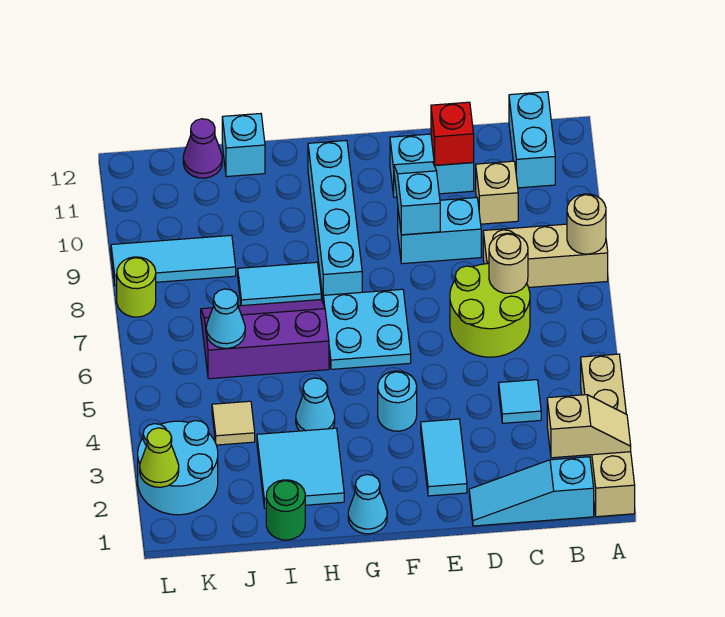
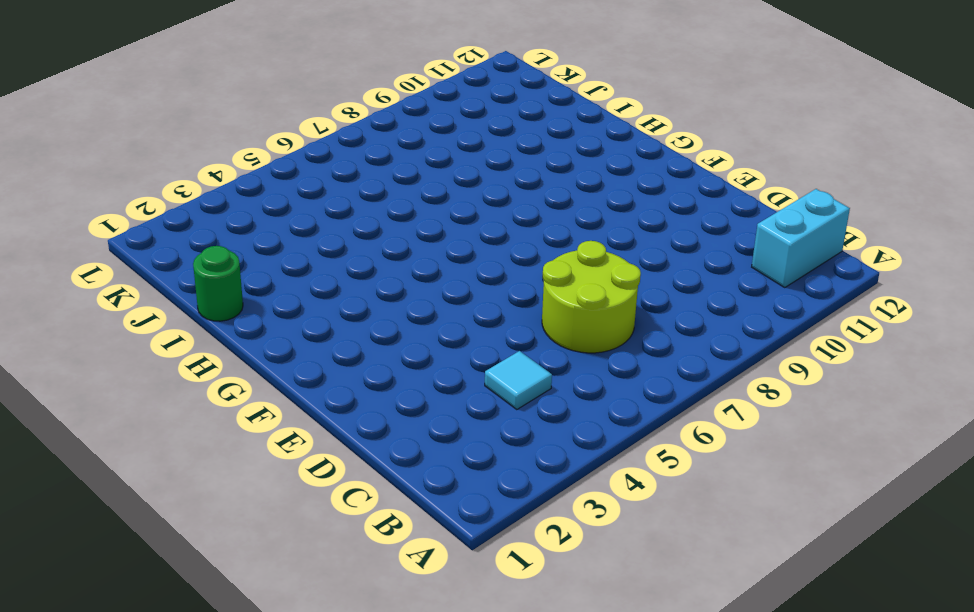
none -> tan 1x4 brick [581,354,635,517]
none -> tan 1x3 brick [483,224,608,287]
none -> cyan 1x3 slope [469,457,594,526]
none -> tan 1x1 brick [476,161,518,224]

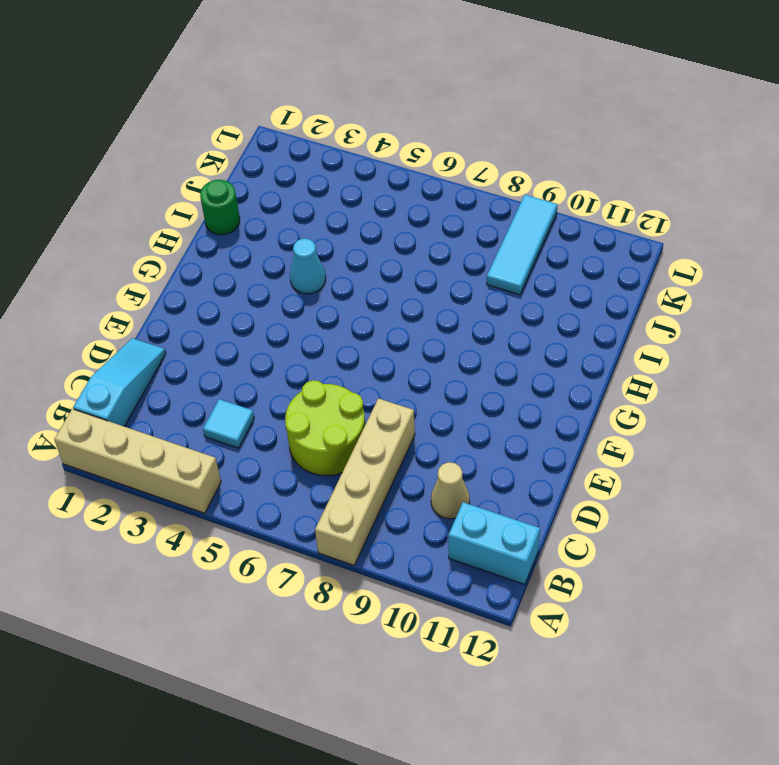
tan 1x4 brick [315,398,415,565] -> tan 1x3 brick [483,224,608,287]
tan 1x1 cone [431,462,470,519] -> tan 1x1 brick [476,161,518,224]
none -> cyan 1x2 brick [398,198,481,264]
none -> cyan 1x2 brick [390,134,474,197]
none -> cyan 1x2 tile [421,419,467,496]
none -> cyan 1x1 round brick [378,371,417,431]

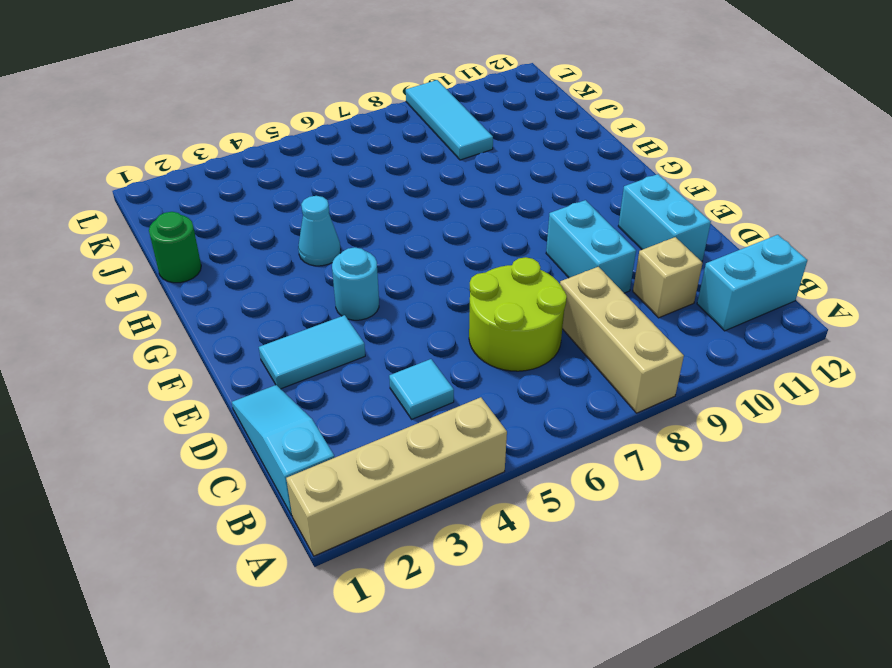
none -> cyan 2x2 plate [323,289,411,369]
none -> cyan 1x1 cone [348,474,387,534]
none -> cyan 1x4 brick [308,140,362,297]
none -> cyan 2x2 tile [257,428,344,508]

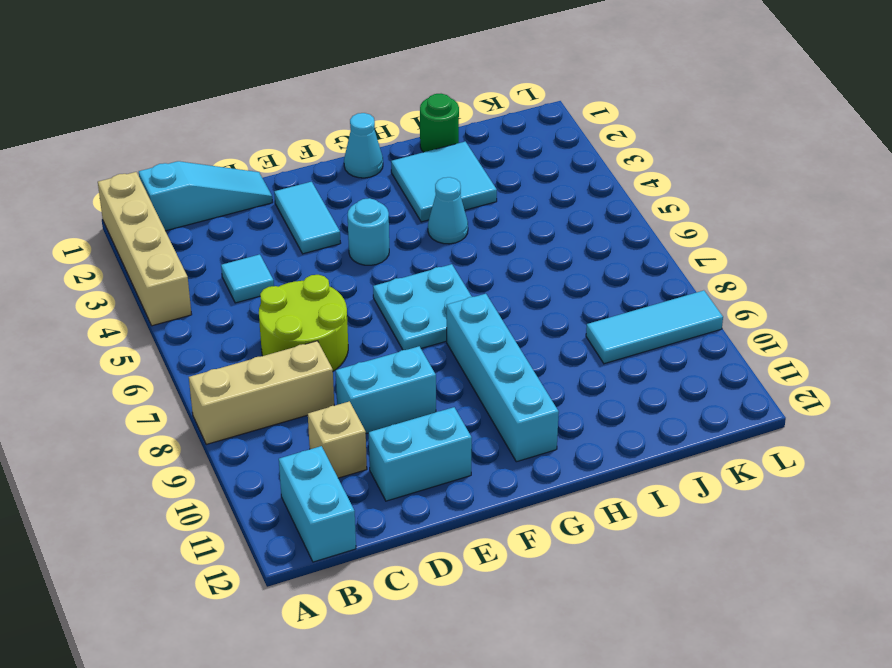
none -> purple 2x3 slope [201,300,329,379]
none -> cyan 1x2 tile [238,262,321,306]
none -> cyan 1x1 brick [222,114,265,177]
none -> tan 1x1 tile [212,401,255,445]

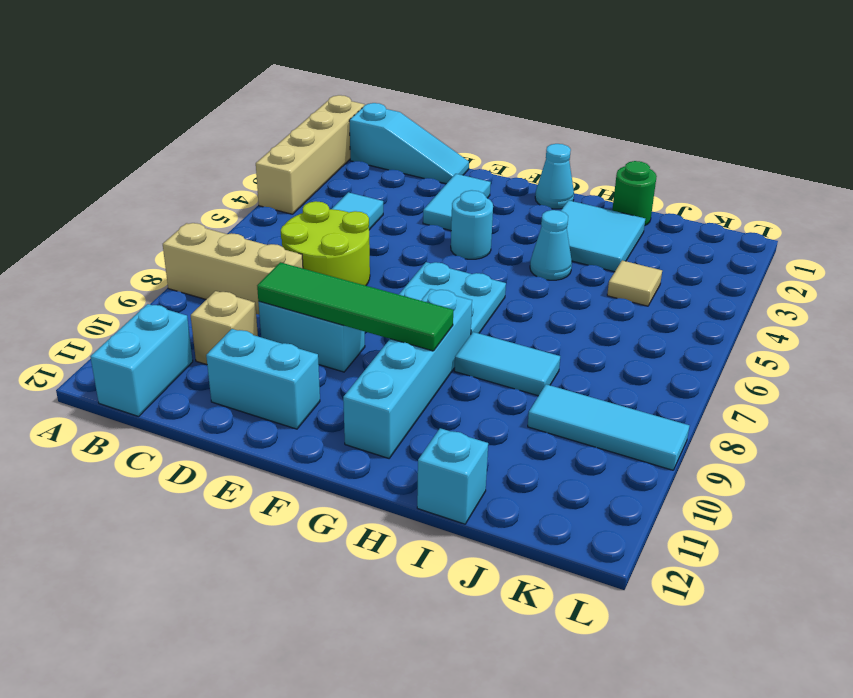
green 1x4 tile [257,262,453,351] -> cyan 1x2 slope [394,162,440,235]
none -> purple 2x3 slope [201,300,329,379]
none -> purple 1x1 cone [183,119,222,178]
none -> cyan 2x2 round brick [138,421,218,515]
none -> lime 1x1 round brick [117,257,156,317]

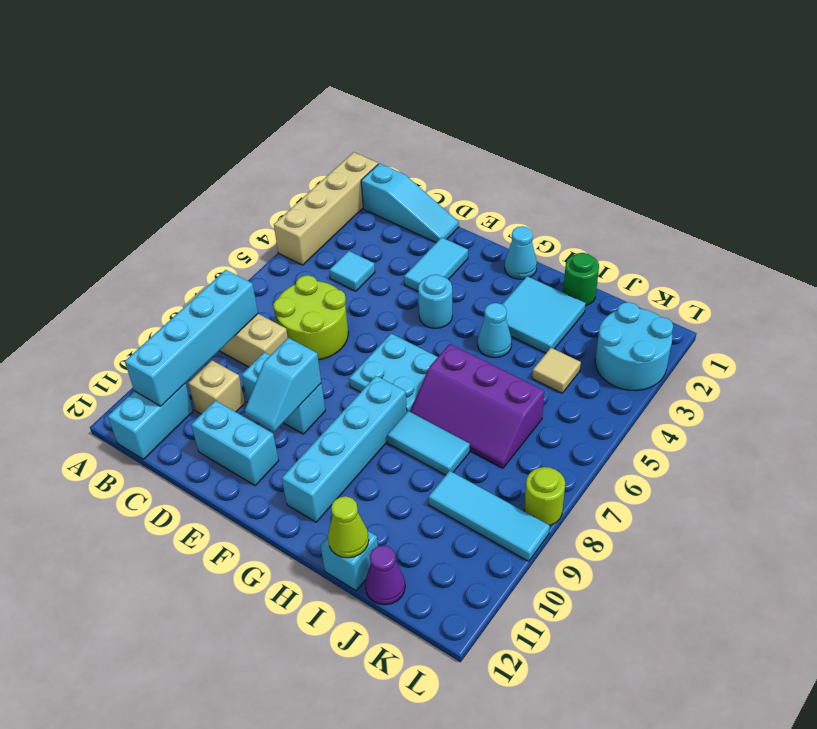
cyan 1x4 brick [125,270,258,406] -> none
lime 1x1 cone [328,496,369,558] -> lime 1x1 cone moved to [140,428,179,487]
none -> tan 1x2 slope [547,395,631,458]
none -> tan 1x1 round brick [567,194,606,254]
none -> tan 1x1 round brick [489,233,528,293]
none -> red 1x1 brick [431,102,474,165]

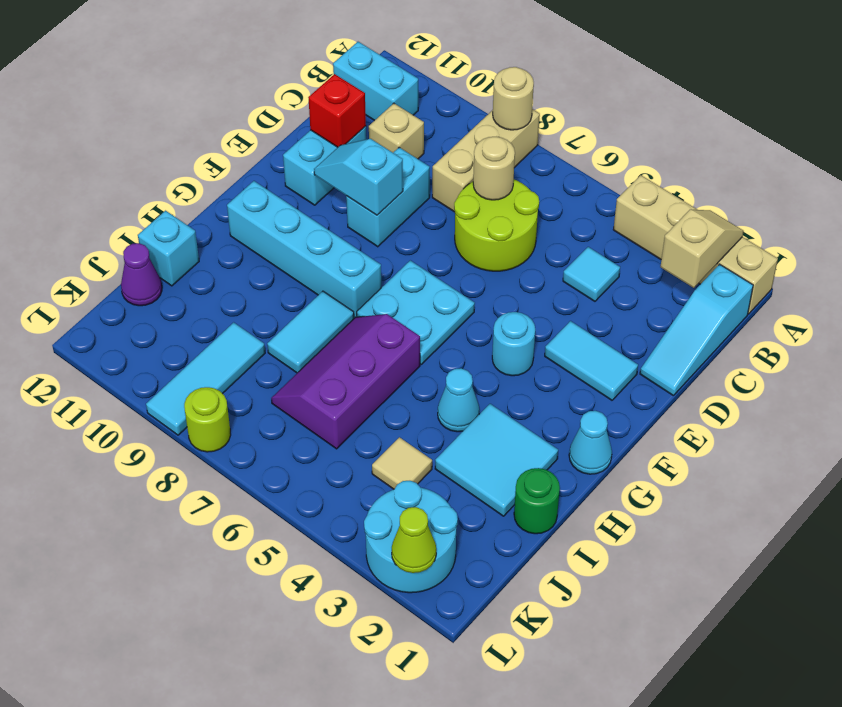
none -> cyan 1x1 cone [206,289,245,348]

